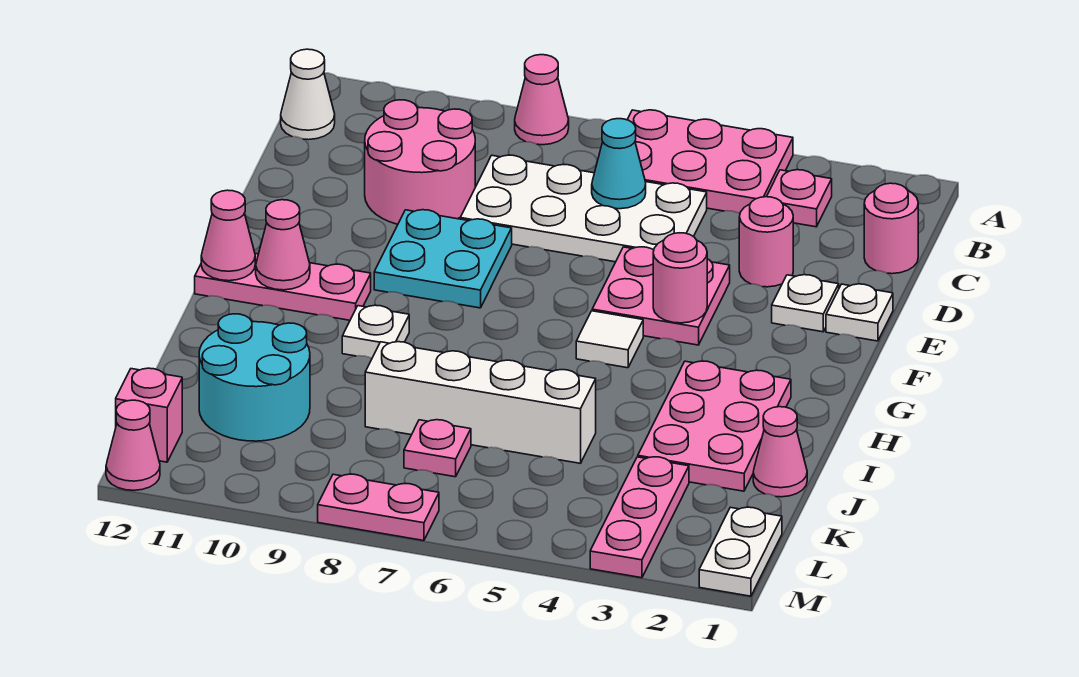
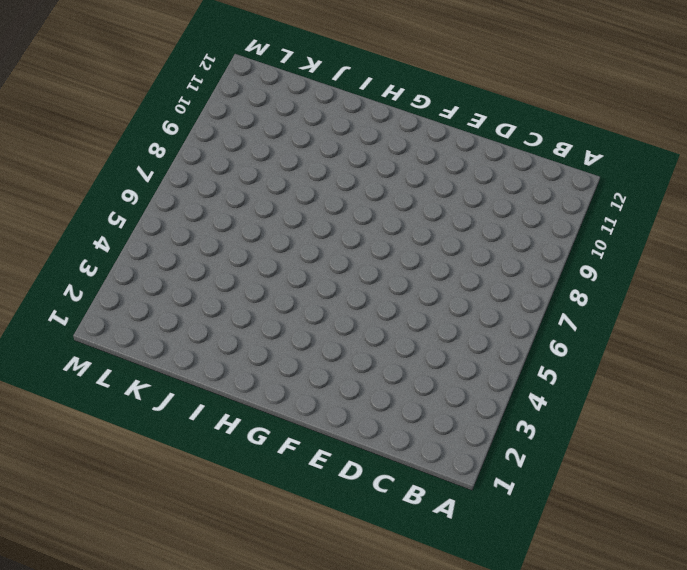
none -> pink 2x3 plate [627,110,793,214]
none -> pink 1x1 cone [515,55,569,145]
none -> pink 1x1 plate [767,170,832,227]

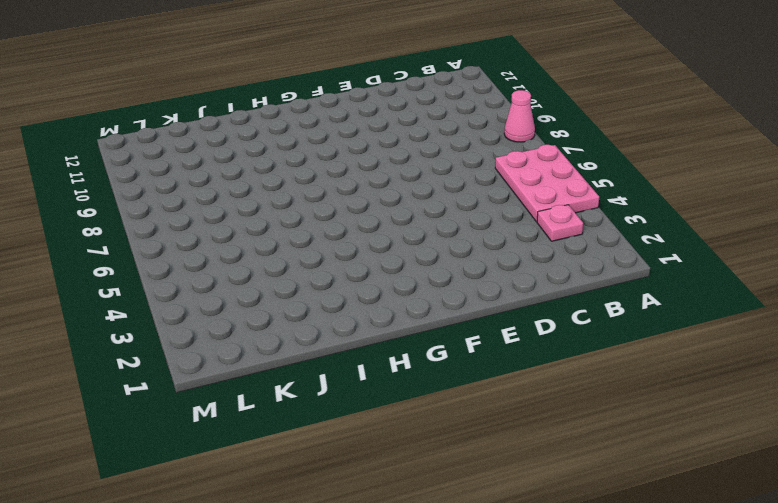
none -> white 1x1 cone [281,49,335,140]
none -> pink 1x1 round brick [864,183,918,274]
none -> white 2x4 plate [460,155,707,262]

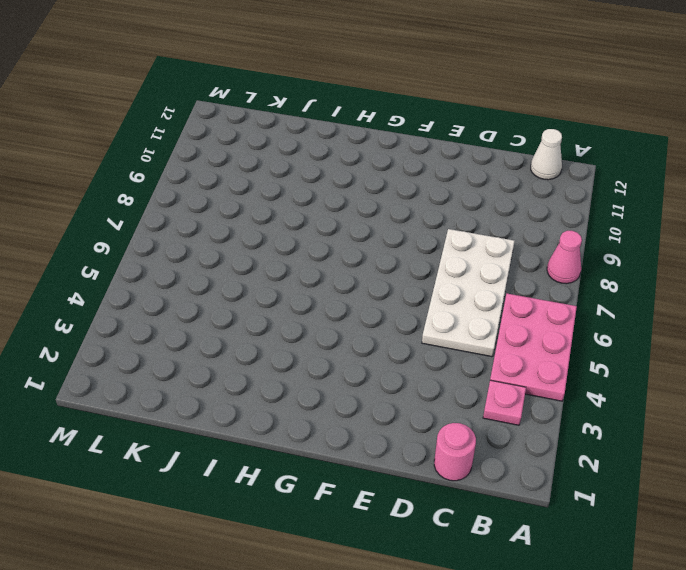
none -> pink 2x2 round brick [365,100,475,224]
none -> pink 1x1 round brick [739,197,793,287]
none -> white 1x1 plate [826,284,893,341]

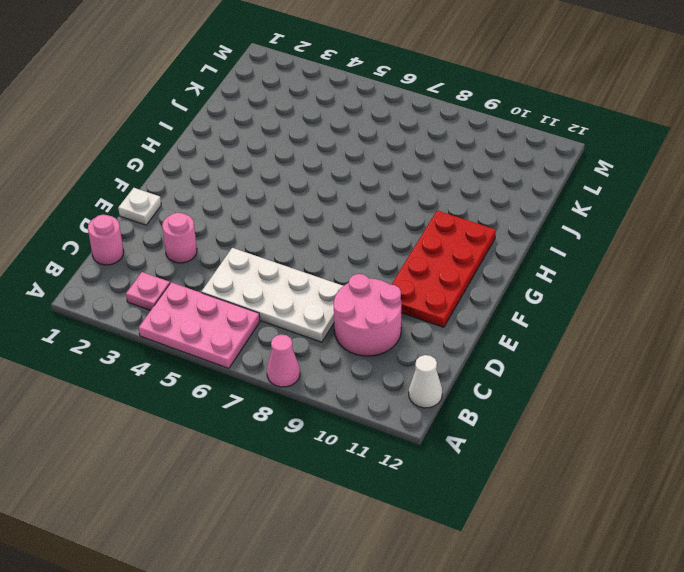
red 2x4 plate [391,211,496,327] -> pink 1x3 plate [195,254,371,320]
none -> white 1x1 plate [772,275,839,332]
none -> pink 2x2 plate [592,247,730,345]
none -> cyan 2x2 plate [374,210,512,308]

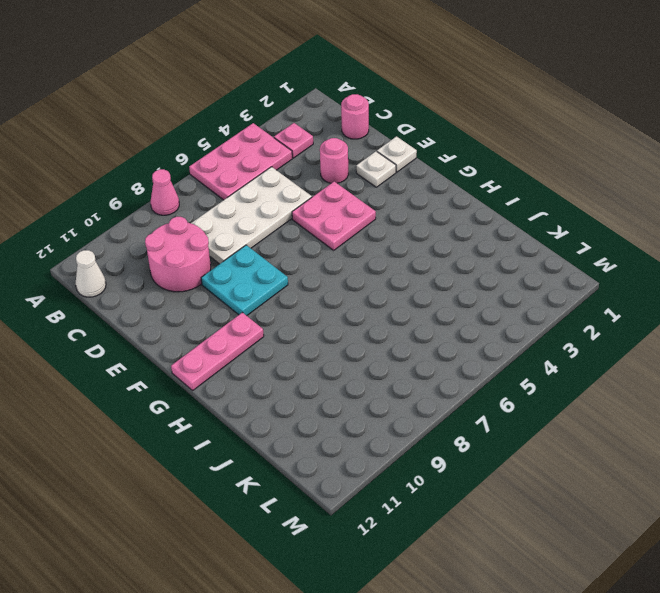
none -> white 1x1 tile [576,311,643,368]
none -> pink 2x3 plate [638,361,791,491]
none -> white 1x1 plate [342,305,409,358]

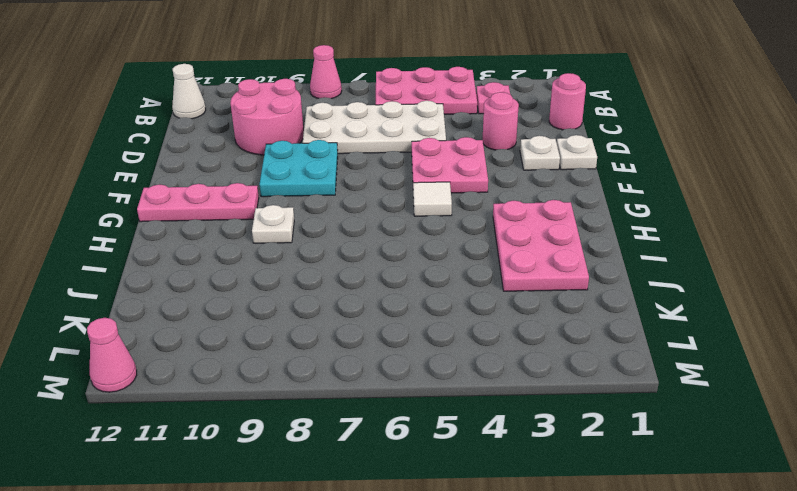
none -> pink 1x1 cone [753,407,807,497]
none -> white 1x4 brick [365,342,596,463]
none -> cyan 2x2 round brick [199,314,310,441]

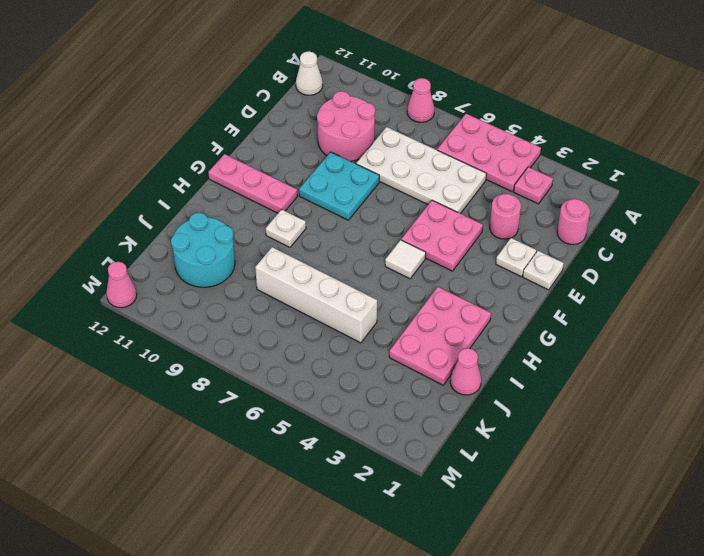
none -> pink 1x3 plate [590,457,689,578]
none -> pink 1x1 plate [404,420,471,477]
none -> white 1x2 plate [699,507,782,596]

